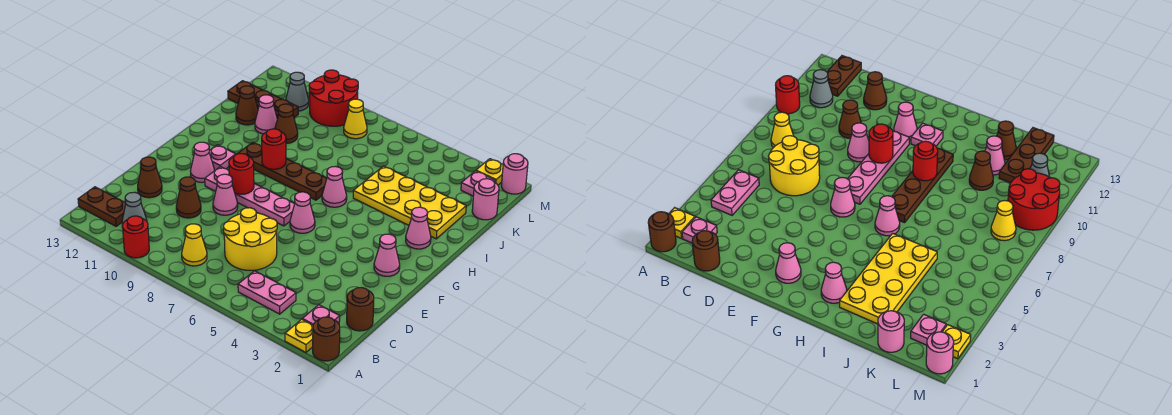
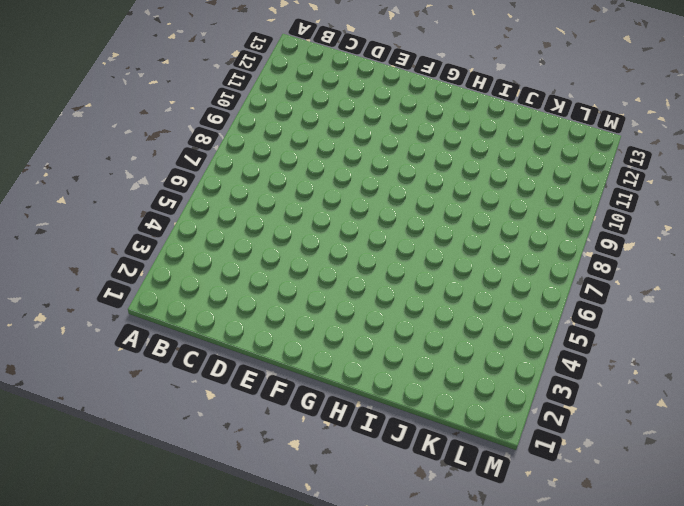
none -> brown 1x1 round brick [313,317,340,361]
none -> yellow 1x1 plate [285,319,313,352]
none -> red 1x1 round brick [123,216,149,258]
none -> pink 1x1 plate [302,305,340,325]

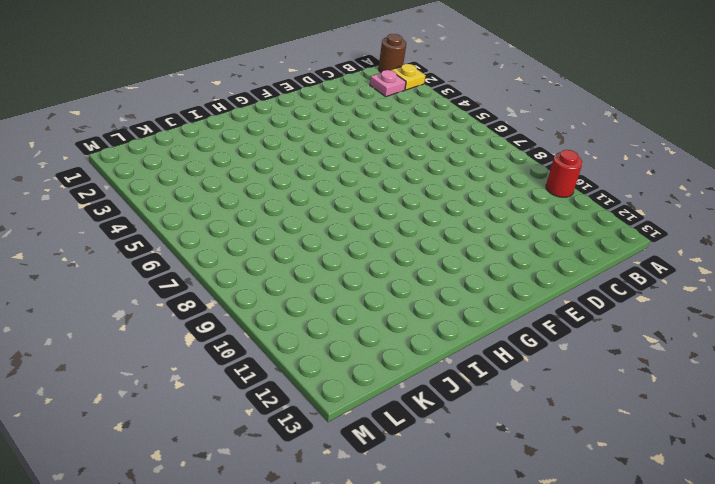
none -> pink 1x2 plate [238,271,296,314]
none -> yellow 1x1 cone [182,224,207,266]
none -> grey 1x1 cone [122,192,147,227]
none -> brown 1x2 plate [78,187,126,226]

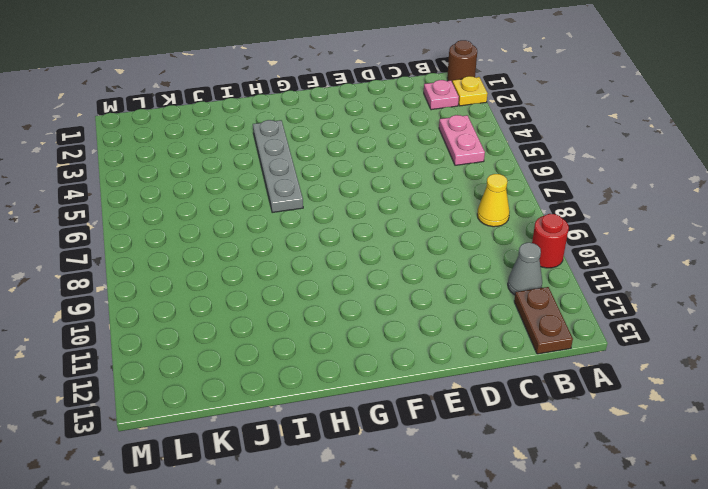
grey 1x4 plate [253,120,303,213] -> pink 1x1 cone [322,166,347,207]
none -> brown 1x1 round brick [347,288,374,331]
none -> yellow 2x2 round brick [223,208,277,270]
none -> brown 1x1 cone [176,177,201,218]
none -> brown 1x1 cone [138,157,162,198]

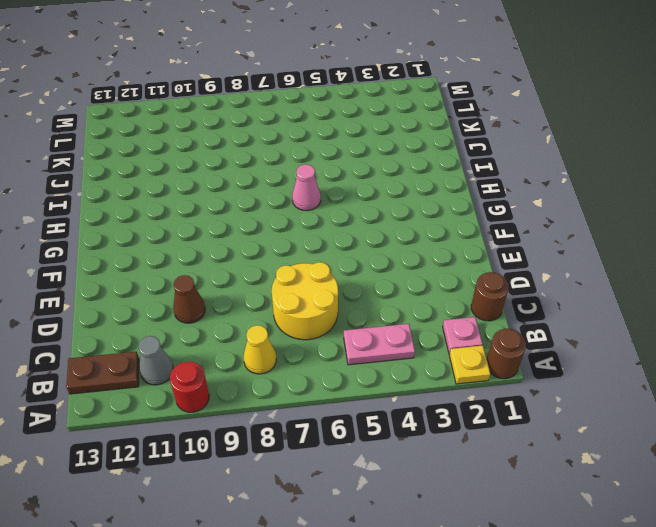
none -> brown 1x1 cone [138,157,162,198]
none -> pink 1x1 cone [213,174,238,215]
none -> pink 1x1 cone [374,234,400,276]
none -> pink 1x1 cone [290,192,315,233]

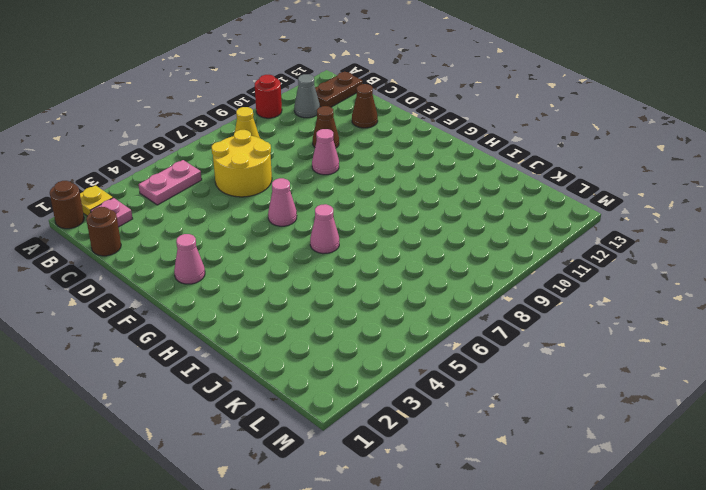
none -> pink 1x4 plate [205,167,294,226]
none -> pink 1x1 cone [191,142,215,182]
none -> pink 1x1 plate [209,145,236,170]
none -> pink 1x1 cone [406,207,431,249]

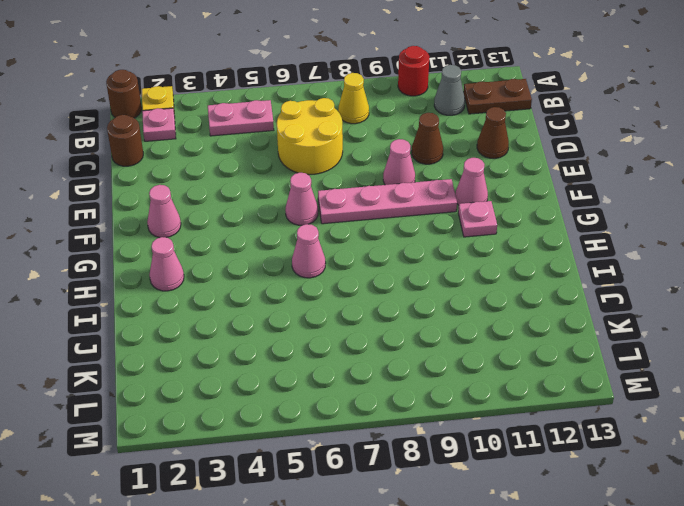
none -> brown 1x4 plate [238,142,327,200]
none -> yellow 2x4 plate [353,166,466,239]
none -> brown 1x1 cone [275,104,298,143]
none -> pink 1x1 cone [255,95,277,134]

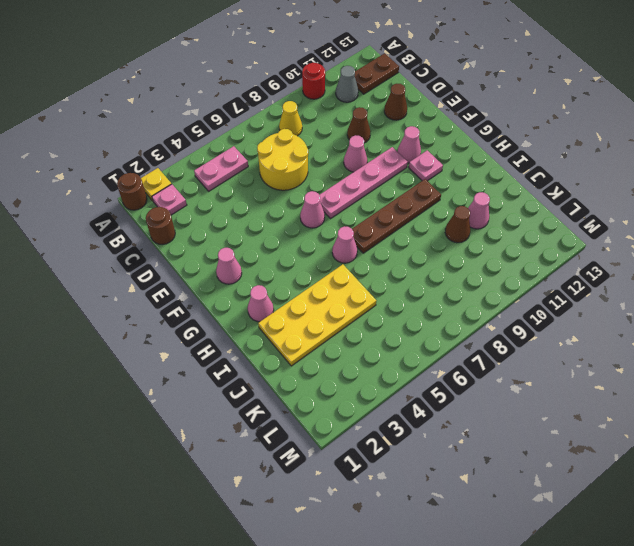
none -> brown 1x1 cone [236,86,258,125]
none -> pink 1x1 round brick [472,179,499,220]
none -> brown 1x3 plate [228,81,298,119]
none -> pink 1x1 plate [461,171,495,196]

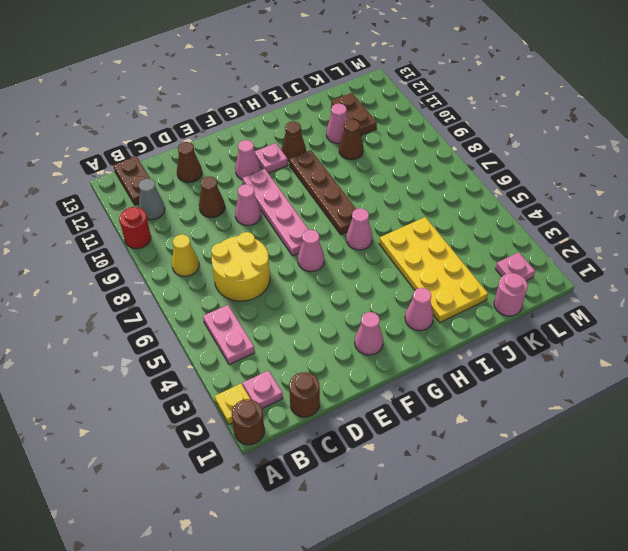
brown 1x1 cone [282,121,306,161] -> brown 1x1 cone moved to [236,86,258,125]
brown 1x2 plate [331,93,377,135] -> brown 1x3 plate [228,81,298,119]
none -> yellow 1x1 cone [344,99,367,139]
none -> red 2x2 round brick [309,70,358,126]
none -> grey 1x1 cone [286,72,309,111]
none -> pink 1x1 round brick [501,154,528,194]

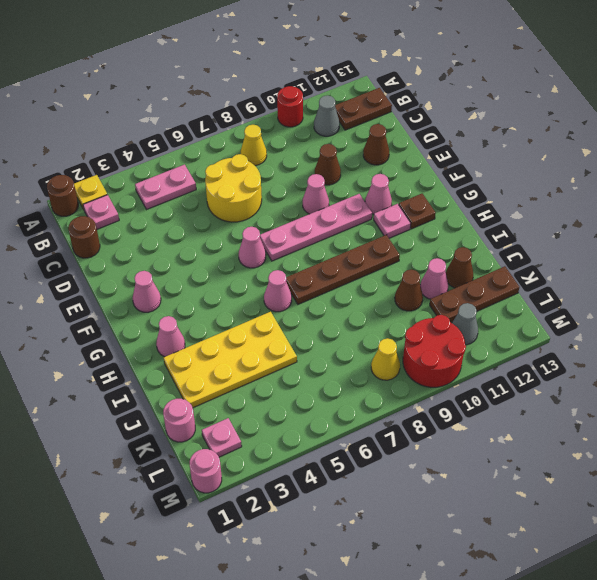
brown 1x1 plate [399,194,436,229] -> none
none -> yellow 1x1 plate [476,159,503,185]
none -> red 1x1 round brick [229,154,254,194]
none -> red 1x1 round brick [262,129,286,169]

